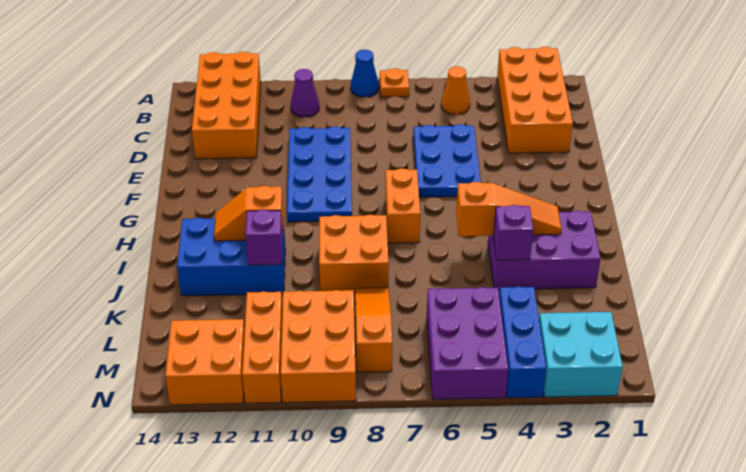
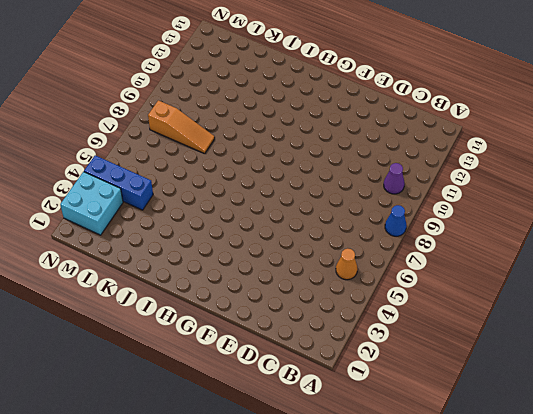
none -> orange 2x4 brick [497,47,573,153]
none -> orange 1x1 plate [380,68,409,97]
none -> orange 2x4 brick [192,52,261,159]

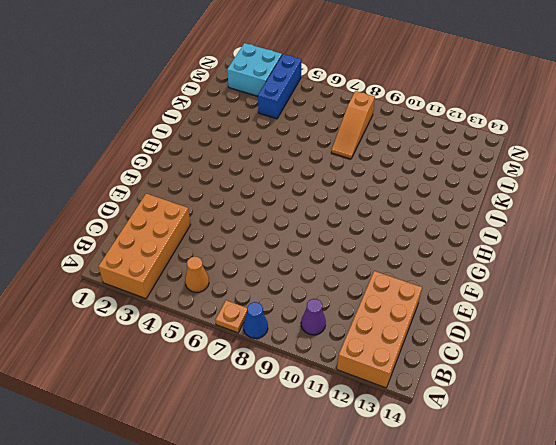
none -> blue 2x3 plate [413,124,481,197]
none -> blue 2x4 plate [287,126,352,222]
none -> orange 1x2 brick [386,168,420,243]

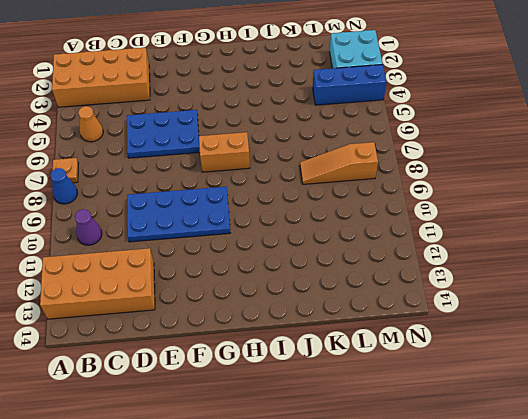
none -> purple 2x3 brick [488,211,601,290]
none -> orange 2x2 brick [319,215,389,292]
none -> blue 2x3 brick [177,218,285,296]

